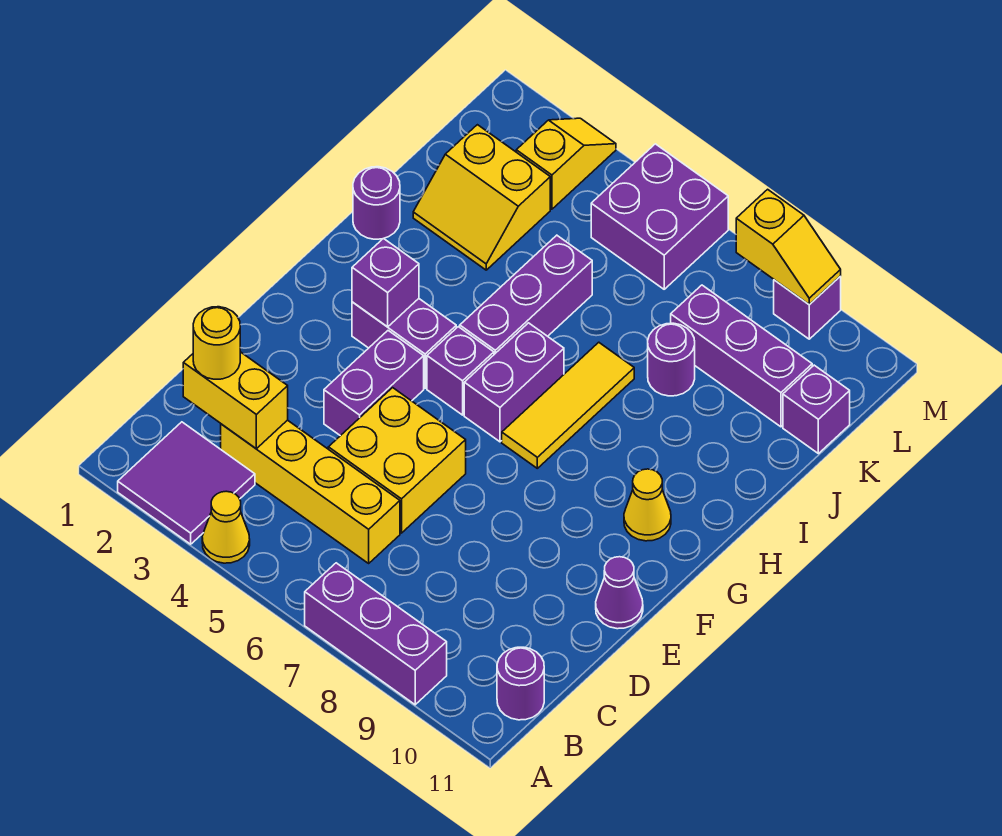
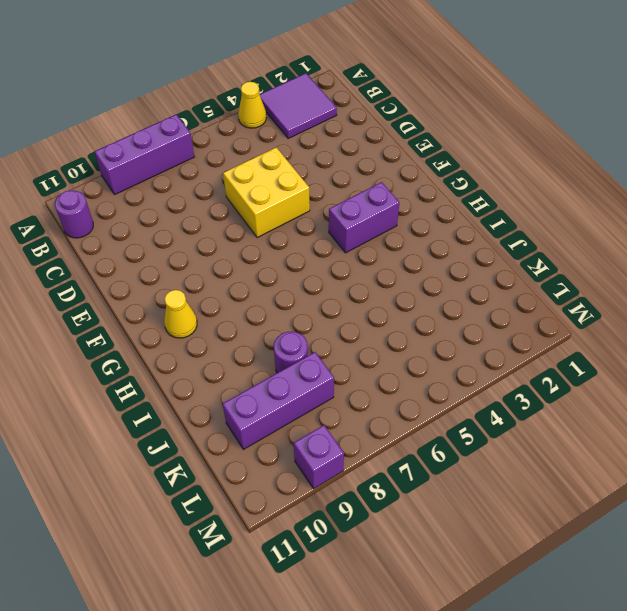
none -> yellow 1x4 brick [221,420,400,563]
none -> purple 1x2 brick [324,331,424,436]
none -> purple 1x1 cone [596,557,643,629]

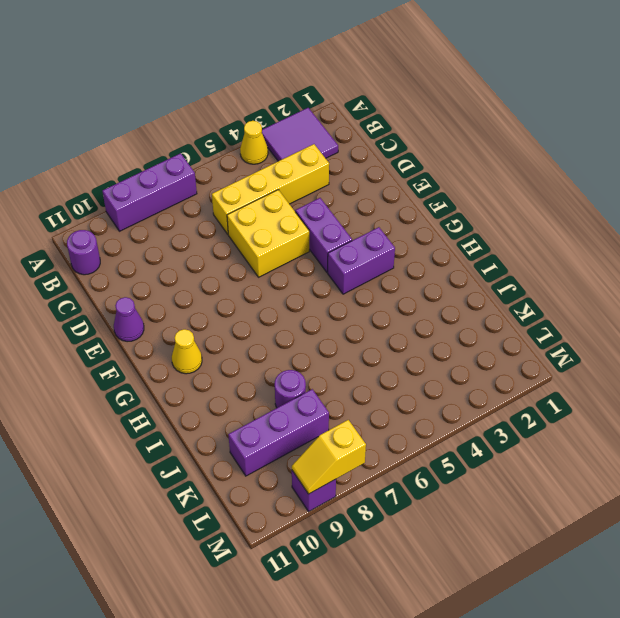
none -> purple 1x1 brick [427,327,494,415]
none -> purple 1x2 brick [464,323,564,442]
none -> yellow 1x3 tile [502,342,634,468]

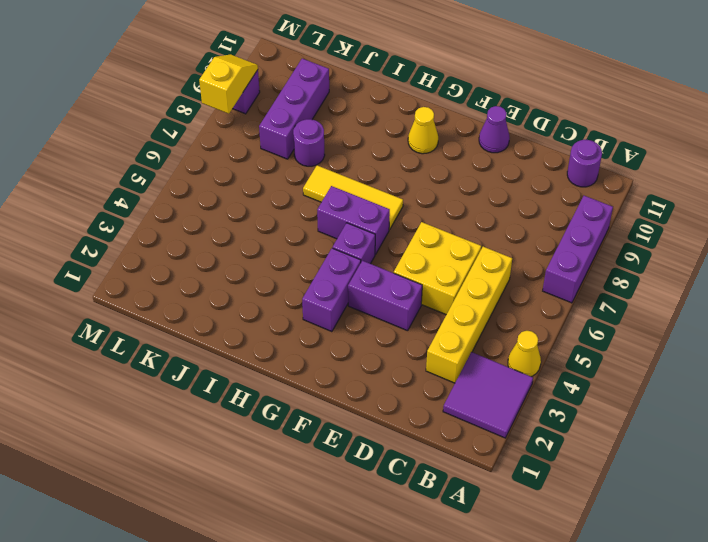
none -> purple 1x3 brick [460,235,592,354]
none -> purple 1x1 round brick [353,167,400,239]
none -> yellow 2x2 slope [413,125,550,270]

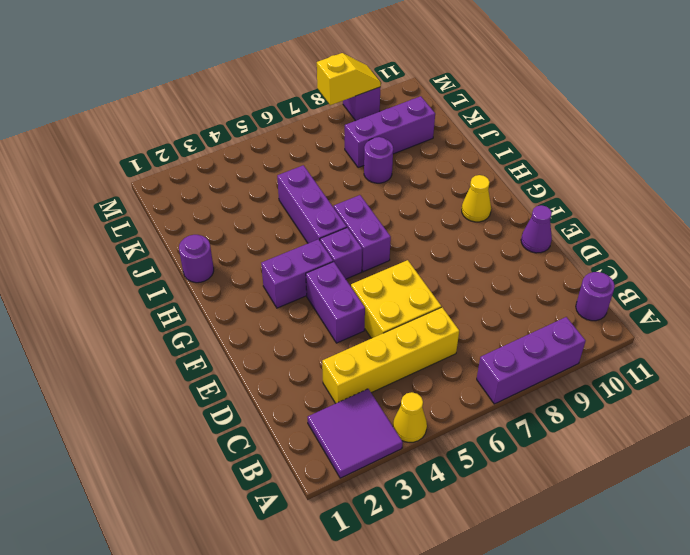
none -> yellow 1x3 tile [502,342,634,468]
none -> yellow 2x2 slope [413,125,550,270]
none -> purple 1x1 brick [783,365,850,454]

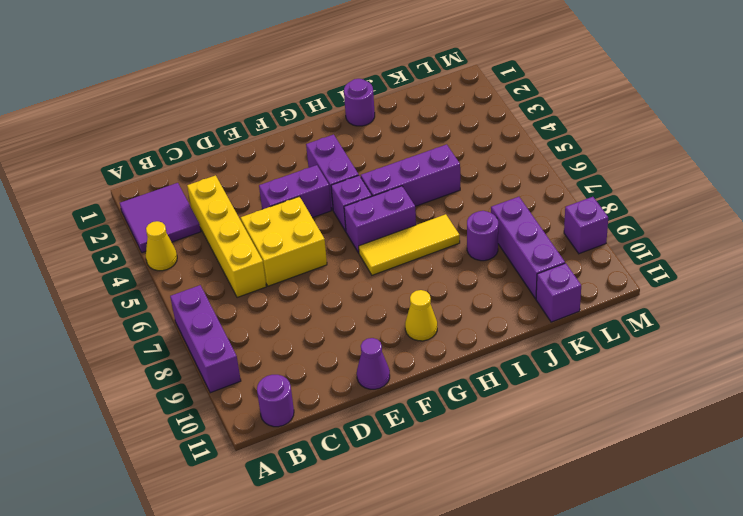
none -> yellow 2x2 slope [413,125,550,270]
none -> yellow 1x2 slope [516,118,616,209]
none -> purple 2x2 brick [591,144,728,289]

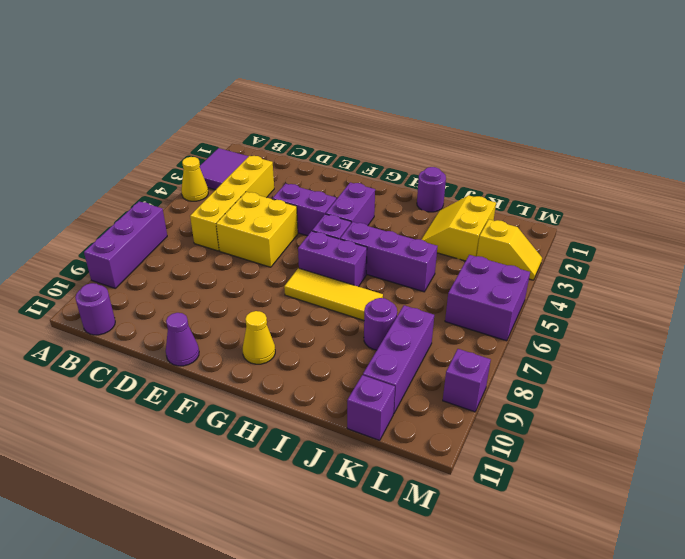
none -> yellow 1x2 brick [183,352,288,449]
none -> purple 1x1 brick [352,238,419,327]
none -> yellow 1x2 slope [736,189,841,305]

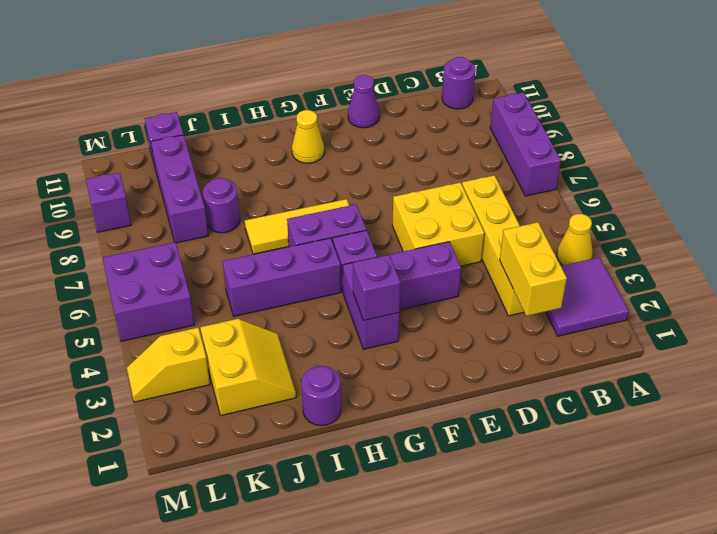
none -> yellow 1x2 slope [736,189,841,305]
none -> yellow 1x1 round brick [193,307,240,379]

